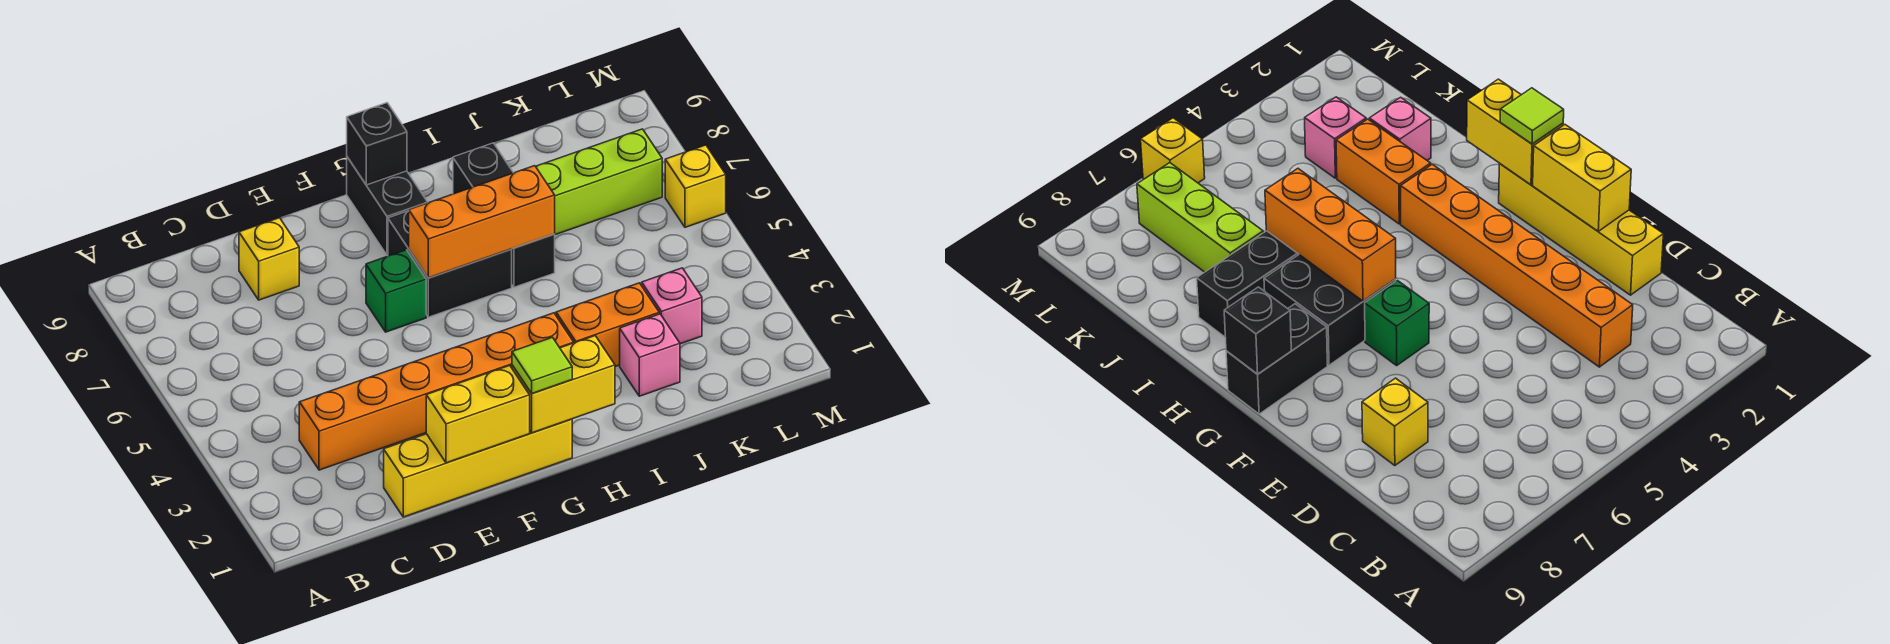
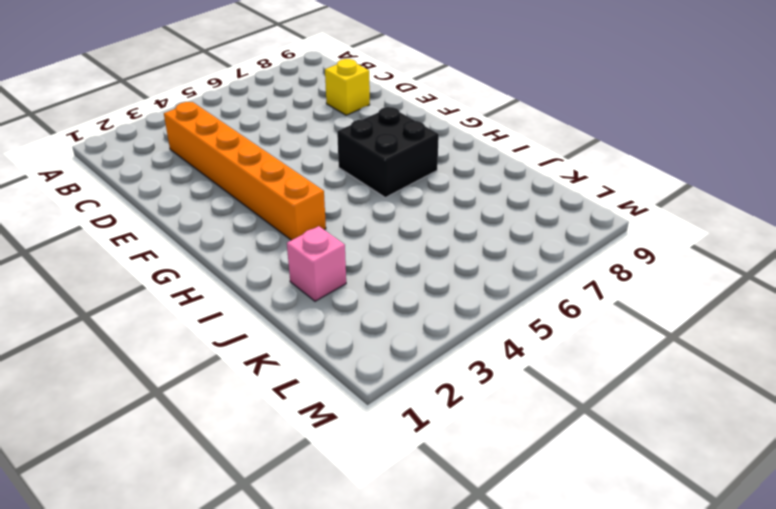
none -> yellow 1x4 brick [384,419,572,517]
none -> green 1x1 brick [366,250,426,332]
none -> black 1x2 brick [347,157,428,255]

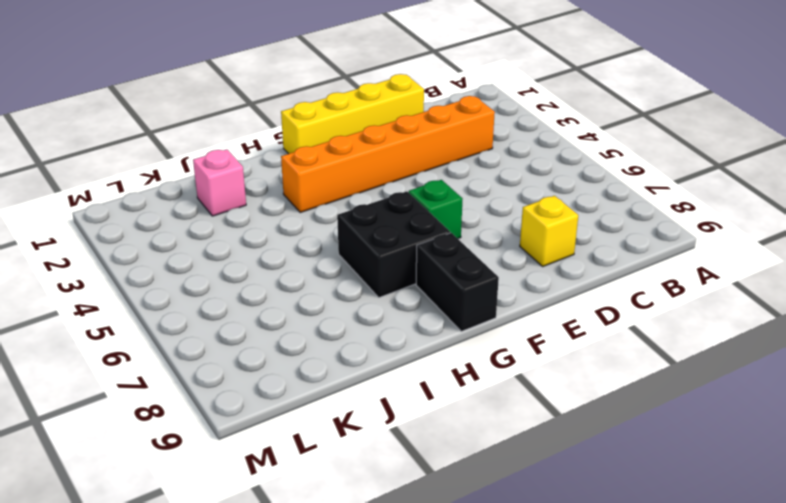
none -> orange 1x2 brick [556,283,659,367]
none -> black 1x3 brick [453,143,555,287]
none -> lime 1x3 brick [536,129,662,235]

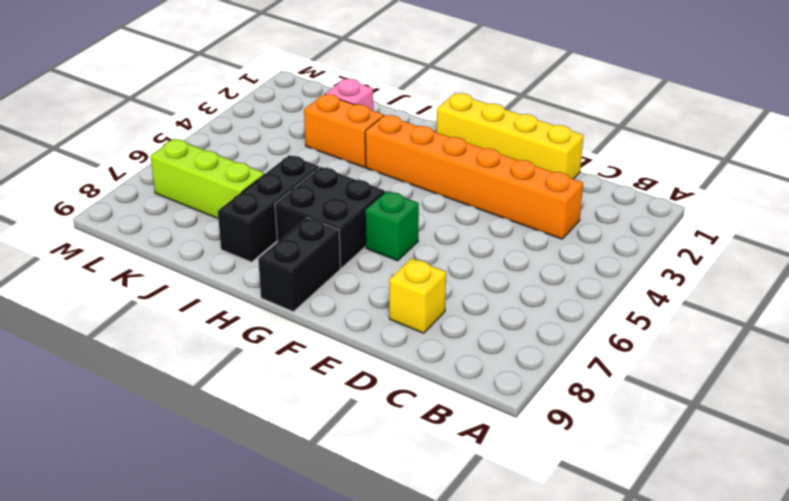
none -> pink 1x1 brick [642,268,702,344]
none -> yellow 1x1 brick [665,145,726,227]
none -> yellow 1x2 brick [426,365,530,463]

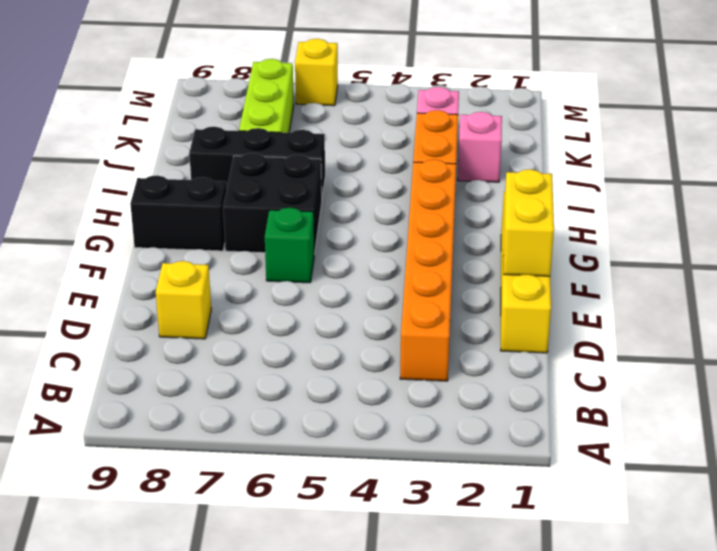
none -> yellow 1x2 brick [512,336,615,433]
none -> orange 1x3 brick [409,166,555,278]
none -> black 1x1 brick [347,103,407,185]

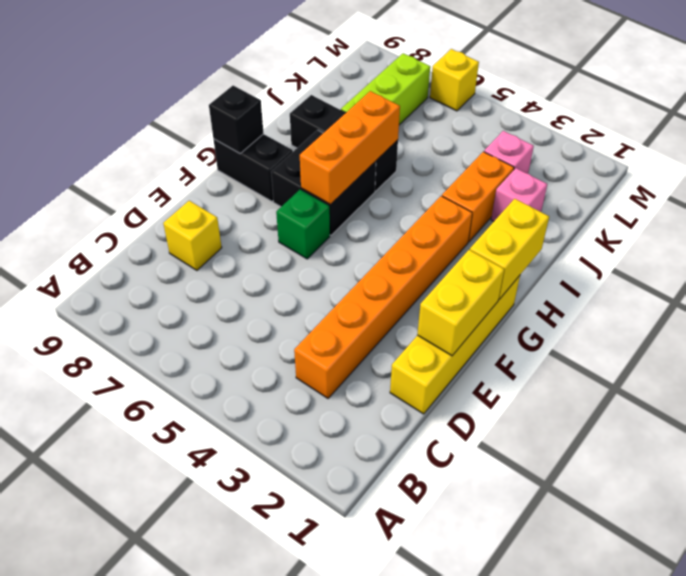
none -> lime 1x1 tile [512,337,572,394]

